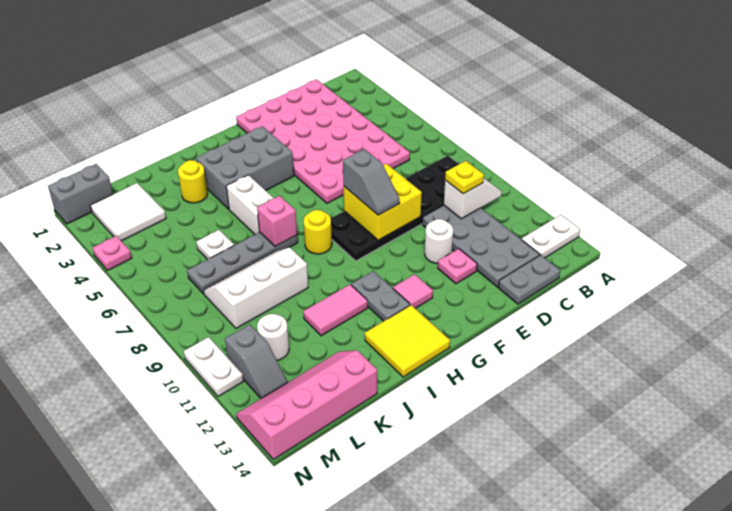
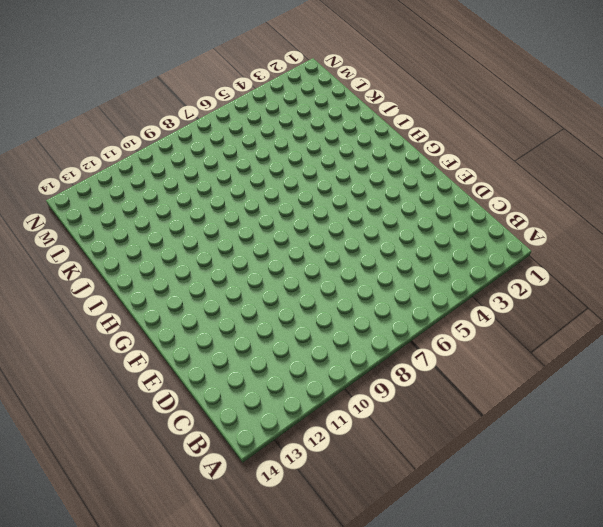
none -> white 1x2 plate [521,215,580,258]
none -> black 2x6 plate [331,156,459,261]
none -> pink 4x6 plate [236,79,410,203]
none -> grey 2x4 plate [422,205,540,287]

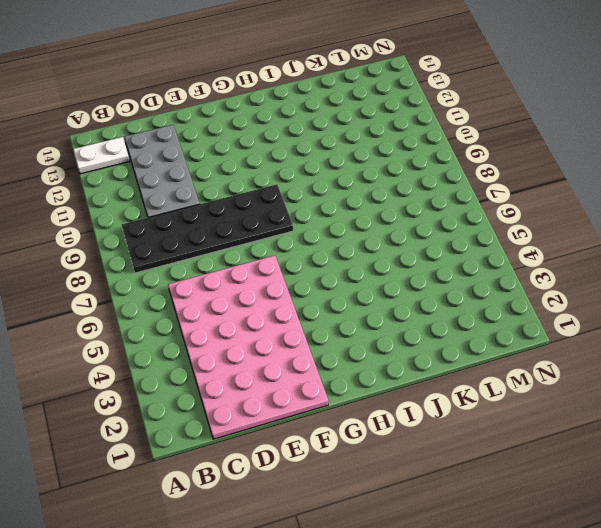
none -> grey 1x2 plate [498,255,560,304]
none -> white 1x1 round brick [425,219,453,263]
none -> pink 1x1 plate [438,249,477,284]
none -> grey 2x3 brick [196,126,294,209]

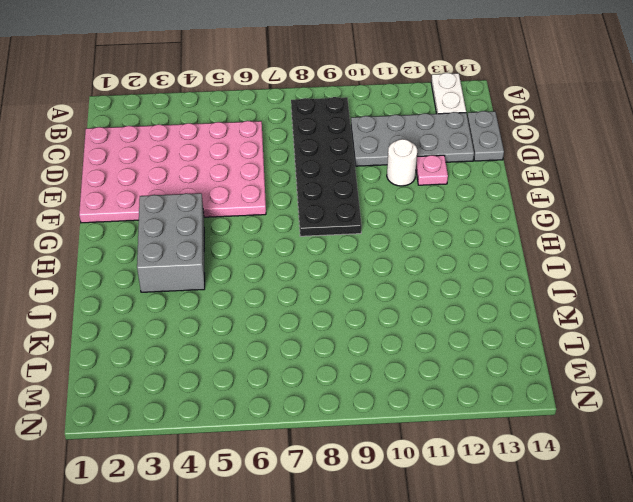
none -> pink 1x1 tile [393,274,433,308]
none -> yellow 1x1 round brick [304,210,332,254]
none -> grey 1x2 plate [351,271,410,321]
none -> yellow 2x2 tile [365,305,450,377]

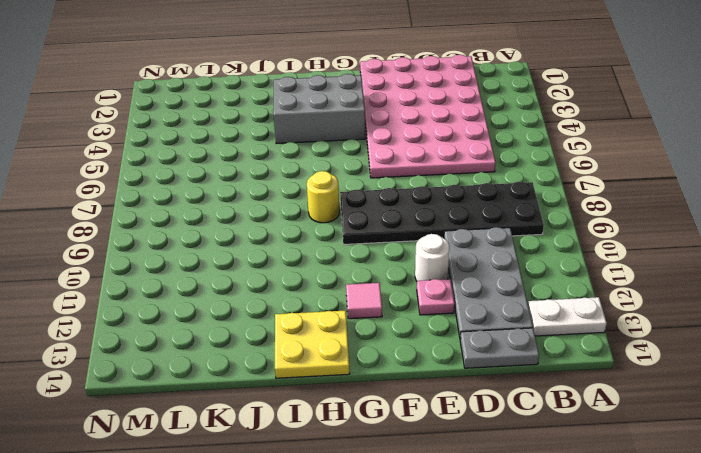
yellow 2x2 plate [275,311,350,378] -> yellow 2x2 tile [365,305,450,377]
none -> grey 1x2 plate [351,271,410,321]
none -> white 1x2 brick [226,175,274,234]
none -> grey 1x4 plate [187,232,298,294]
none -> pink 1x2 tile [303,284,368,336]

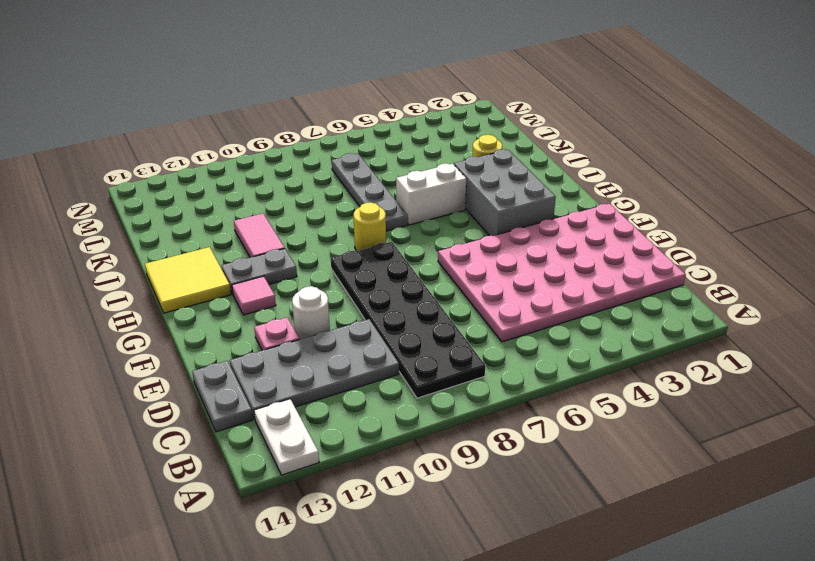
none -> white 2x3 slope [203,247,308,328]
none -> white 1x1 plate [196,230,234,259]
none -> pink 2x4 slope [236,350,377,459]
none -> white 2x2 tile [90,183,166,241]

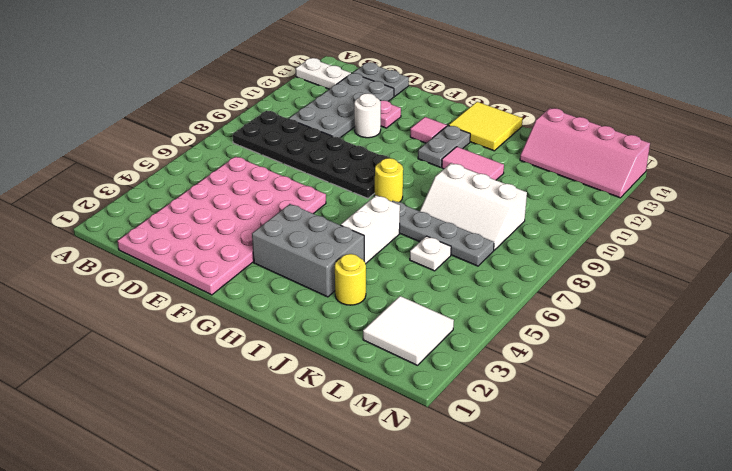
none -> white 1x1 round brick [257,314,289,360]
none -> grey 1x2 brick [48,164,113,224]
none -> grey 1x2 slope [225,324,288,398]
none -> pink 1x1 plate [93,236,132,270]

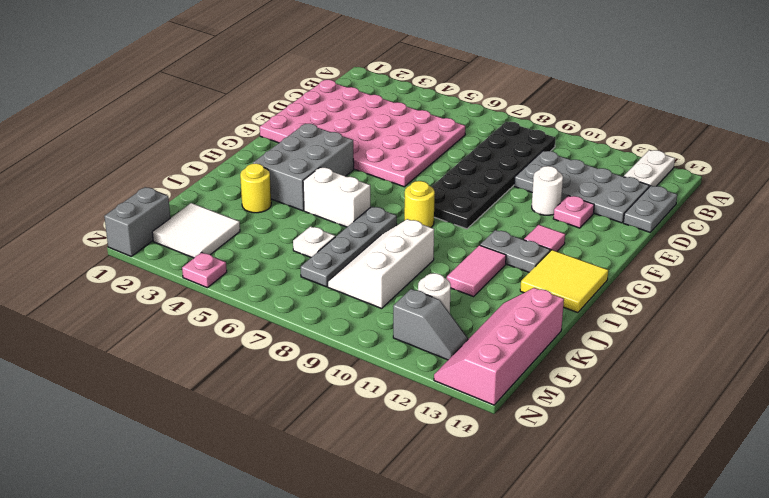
none -> white 1x2 plate [184,337,243,396]
none -> white 1x2 slope [444,178,502,219]
none -> yellow 2x2 brick [344,164,422,240]
none -> pink 1x1 brick [257,196,297,247]

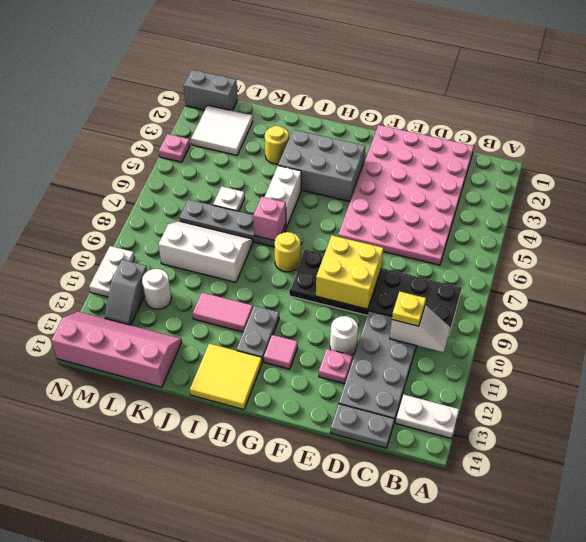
none -> grey 1x2 slope [343,149,400,215]

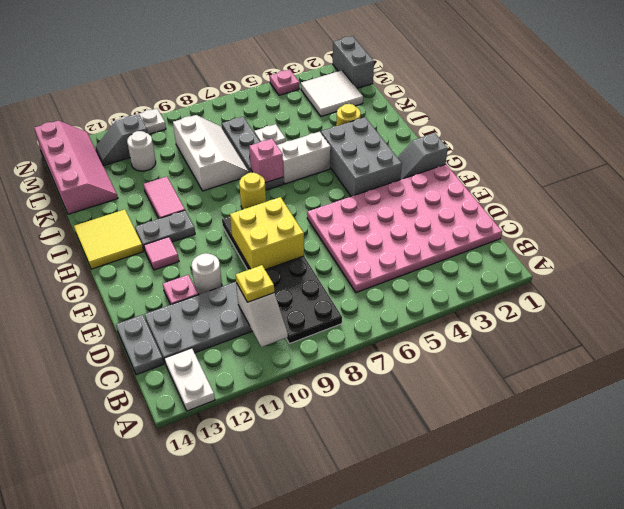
grey 1x2 slope [397,133,448,180] -> grey 1x2 slope moved to [343,149,400,215]

